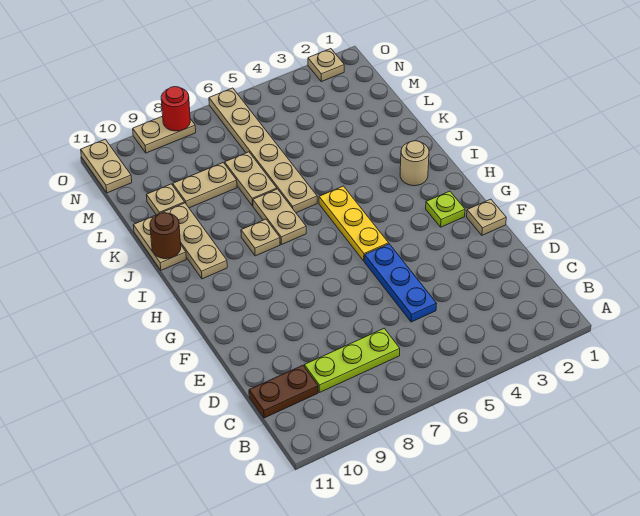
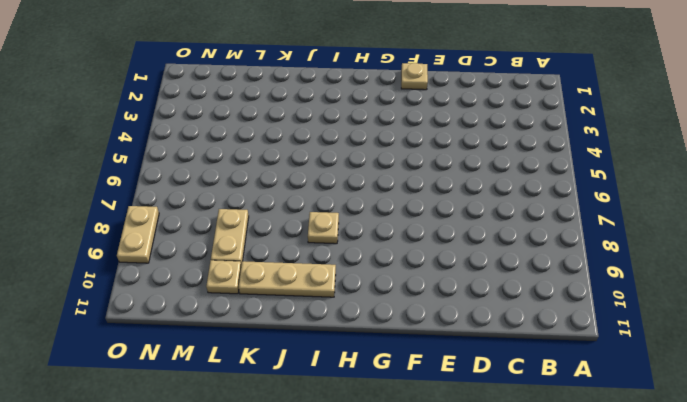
none -> lime 1x3 plate [304,328,400,393]
none -> brown 1x2 plate [249,365,318,418]
none -> blue 1x3 plate [364,244,437,322]

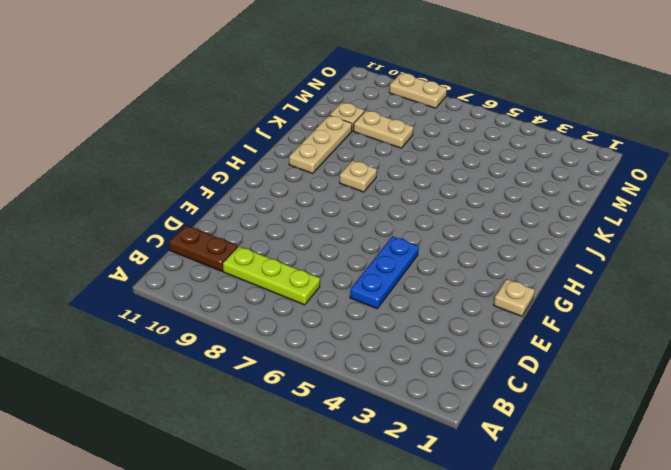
none -> lime 1x1 plate [426,191,465,227]
none -> yellow 1x3 plate [319,186,389,261]
none -> tan 1x1 round brick [400,141,429,186]

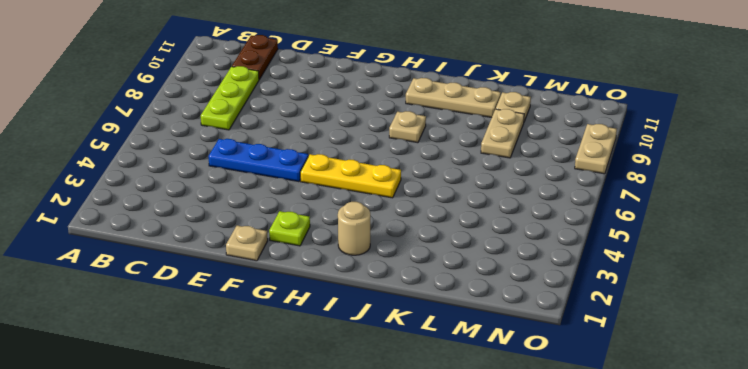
none -> tan 1x2 plate [253,189,306,245]
none -> tan 1x6 plate [209,88,317,213]
none -> tan 1x2 plate [133,215,186,270]

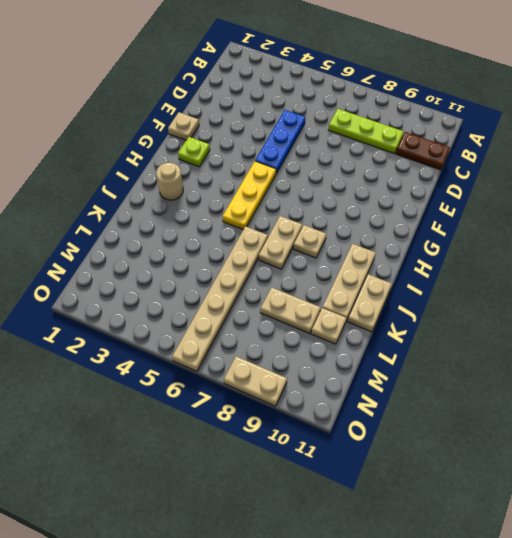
none -> tan 1x2 plate [225,152,277,206]
none -> tan 1x2 plate [81,139,132,193]
none -> tan 1x1 plate [308,49,344,82]

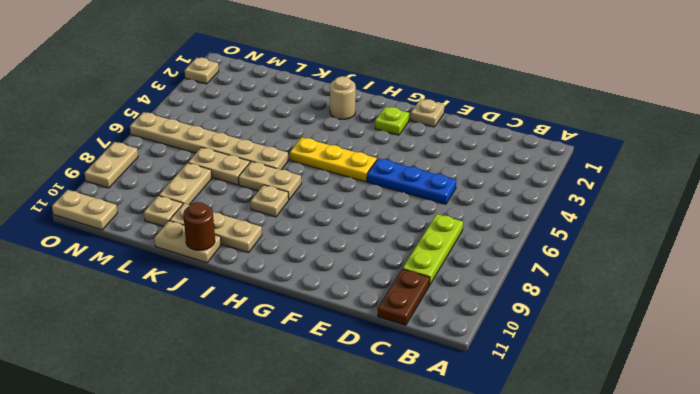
none -> red 1x1 round brick [161,87,190,131]

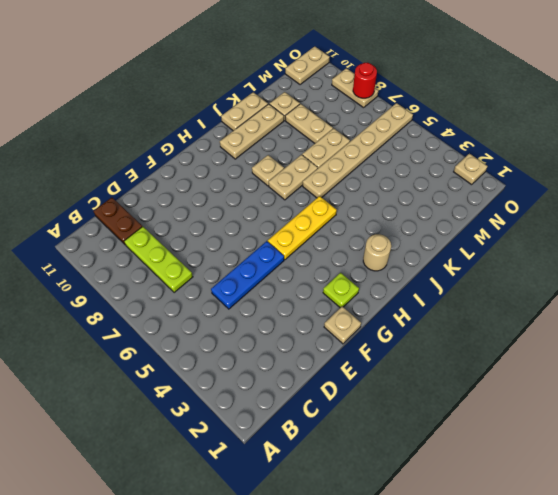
none -> brown 1x1 round brick [150,213,181,259]

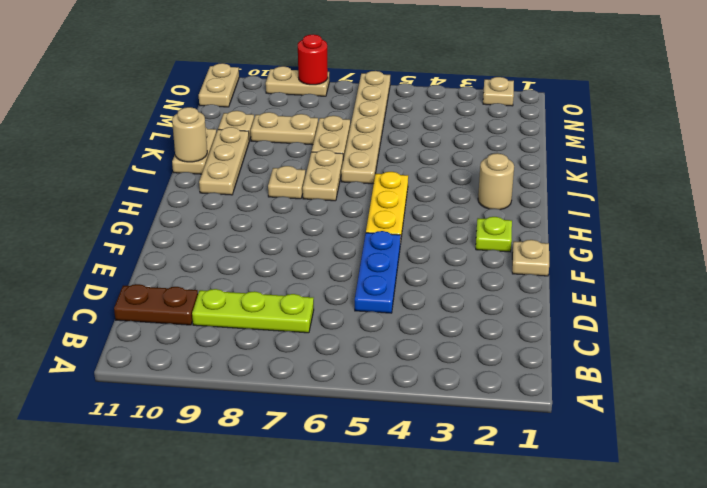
tan 1x1 round brick [172,107,207,162] -> brown 1x1 round brick [150,213,181,259]

